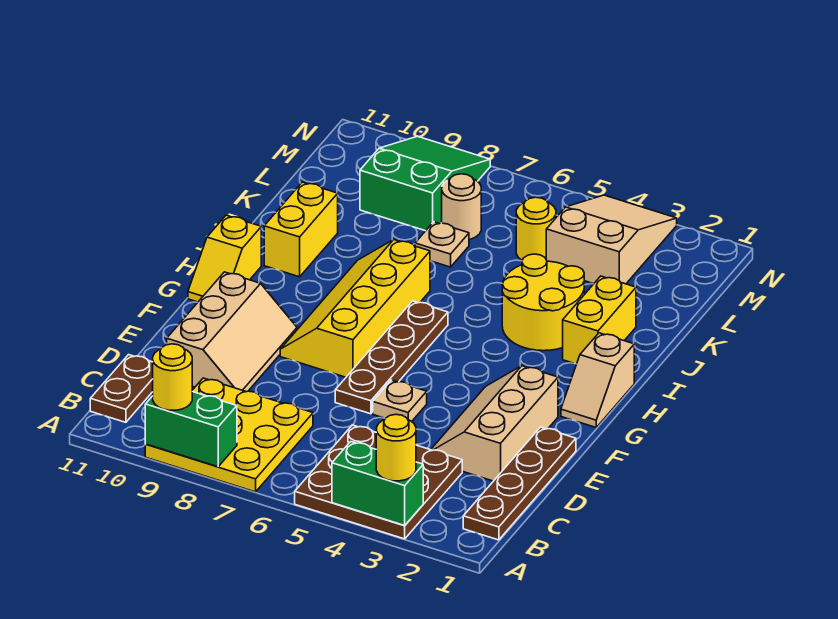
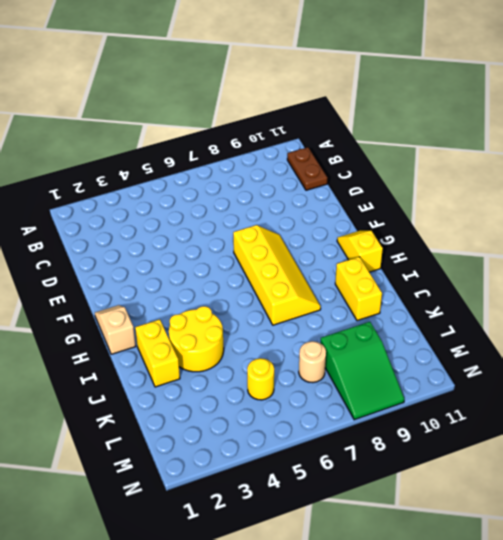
none -> brown 3x3 plate [295,425,462,539]
none -> yellow 3x3 plate [145,378,313,492]
none -> brown 1x4 plate [463,427,576,540]

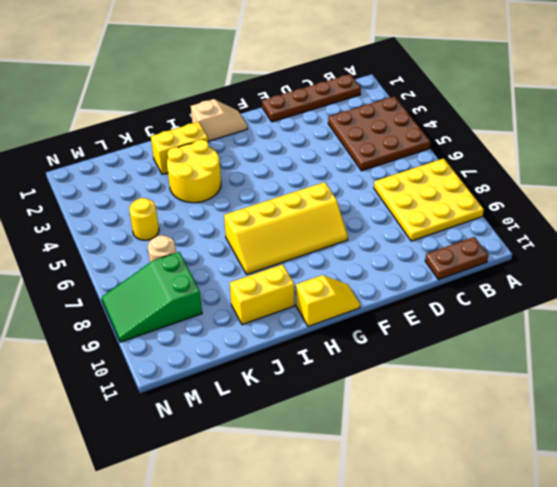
none -> tan 2x3 slope [431,366,558,481]
none -> tan 2x3 slope [167,272,297,392]
none -> tan 1x1 plate [373,380,427,421]

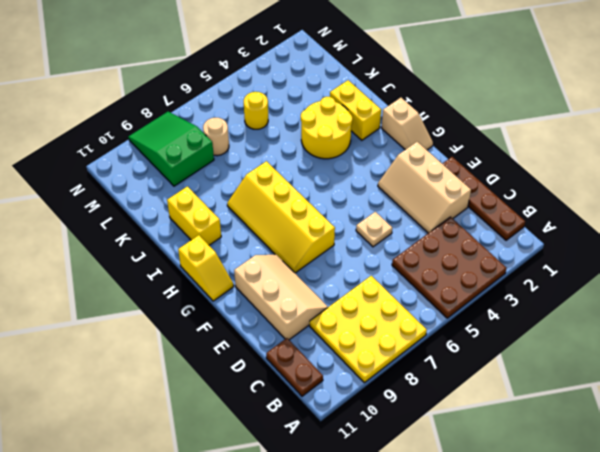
none -> brown 1x4 plate [335,301,448,414]
none -> tan 1x1 plate [415,222,469,267]
none -> tan 2x3 slope [546,195,677,284]

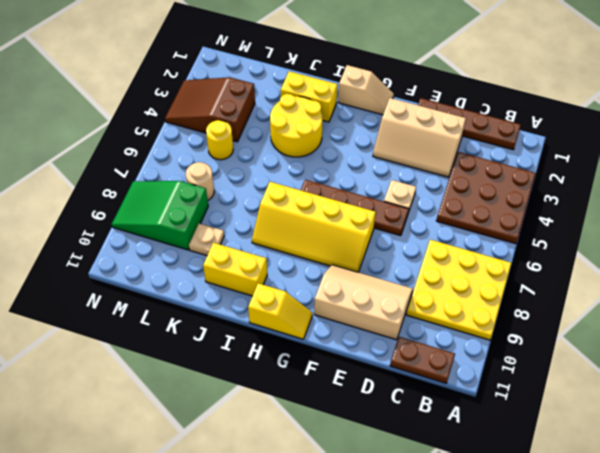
tan 1x1 plate [189,223,224,256] -> tan 1x1 plate moved to [415,222,469,267]
brown 2x3 slope [165,77,255,142] -> tan 2x3 slope [546,195,677,284]
none -> green 1x2 brick [332,442,423,525]
none -> green 1x2 brick [145,392,237,467]
none -> yellow 1x1 round brick [376,414,416,481]

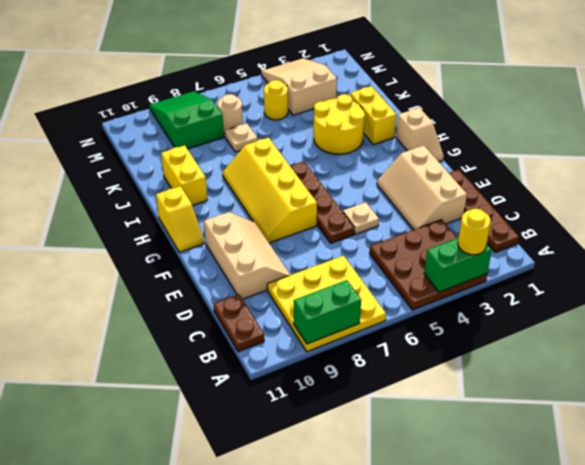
none -> yellow 1x1 round brick [153,344,192,410]

